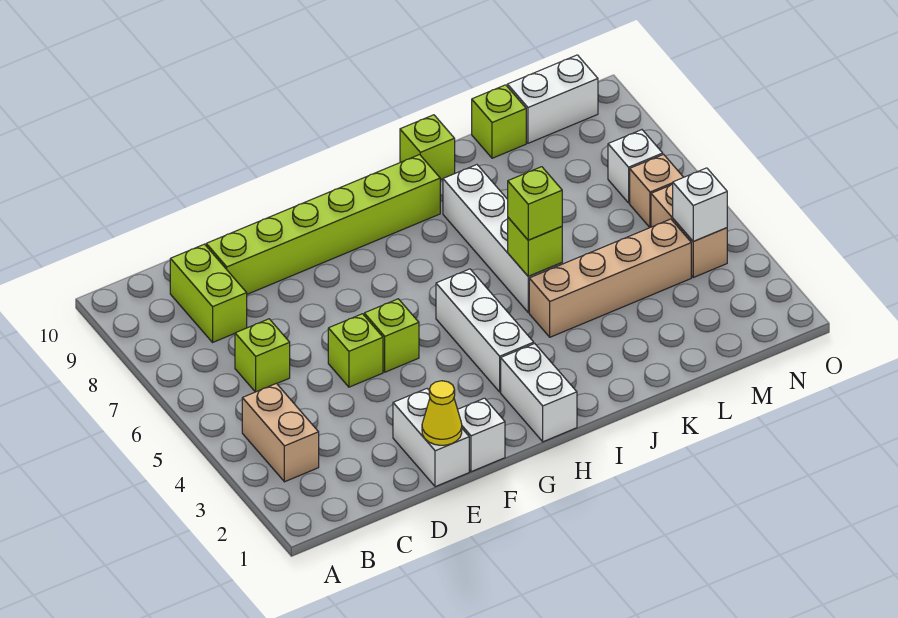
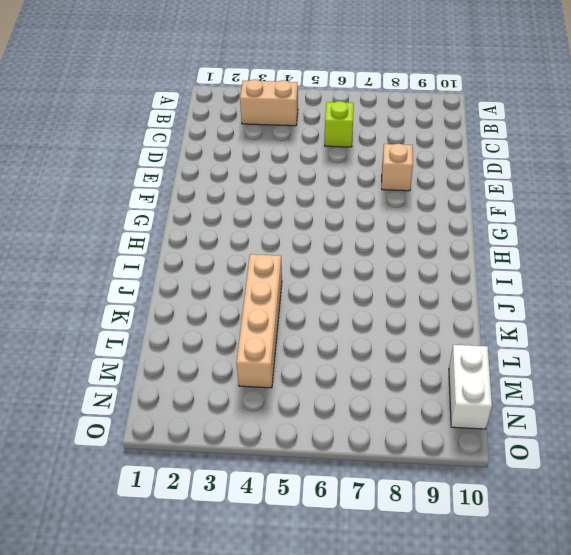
tan 1x1 brick [382,144,413,191] -> tan 1x1 brick moved to [630,154,684,227]
none -> lime 1x2 brick [170,244,247,342]
none -> lime 1x6 brick [206,155,440,294]
none -> white 1x2 brick [393,389,469,487]

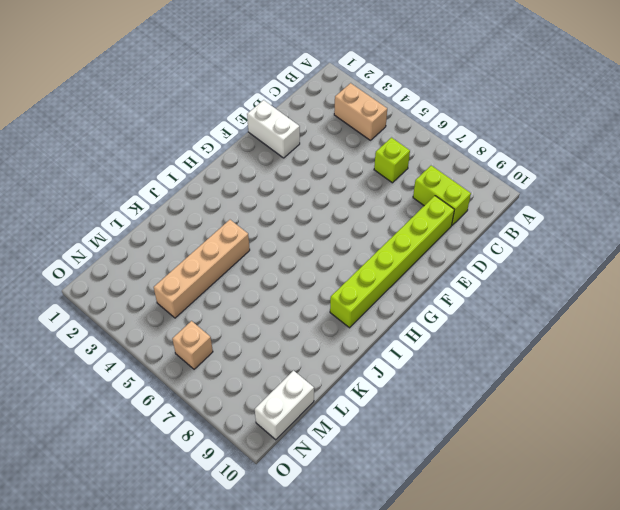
none -> lime 1x1 brick [328,314,383,387]
none -> white 1x1 brick [458,398,505,472]
none -> lime 1x1 brick [364,299,419,372]

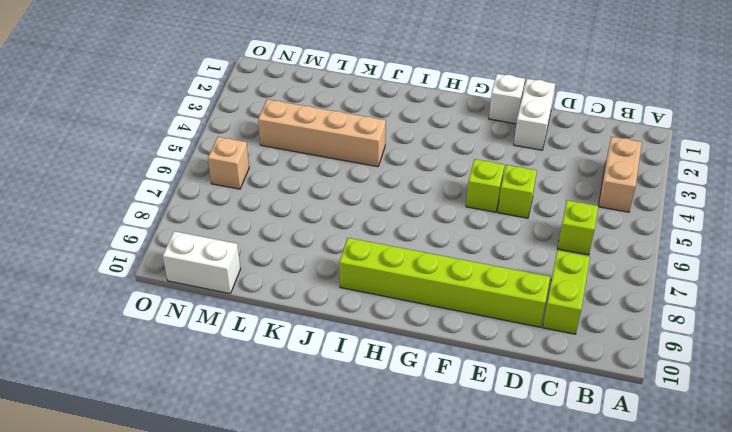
none -> white 1x2 brick [501,344,577,442]
none -> white 1x3 brick [436,269,534,392]
none -> white 1x4 brick [443,165,562,312]

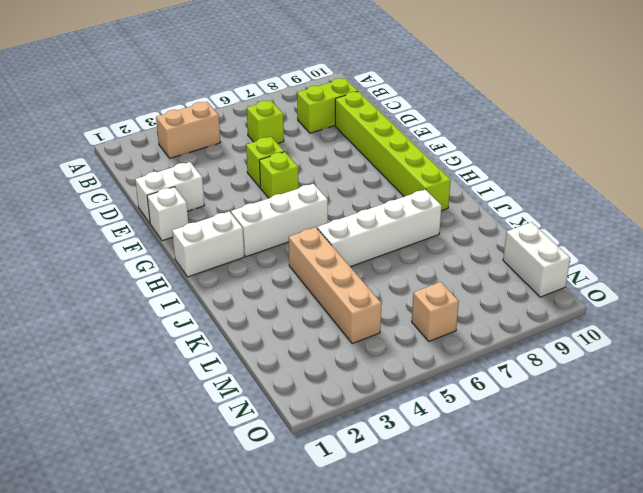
none -> lime 1x1 brick [400,115,455,180]
none -> lime 1x1 brick [472,85,526,158]
none -> tan 1x2 brick [651,184,727,277]

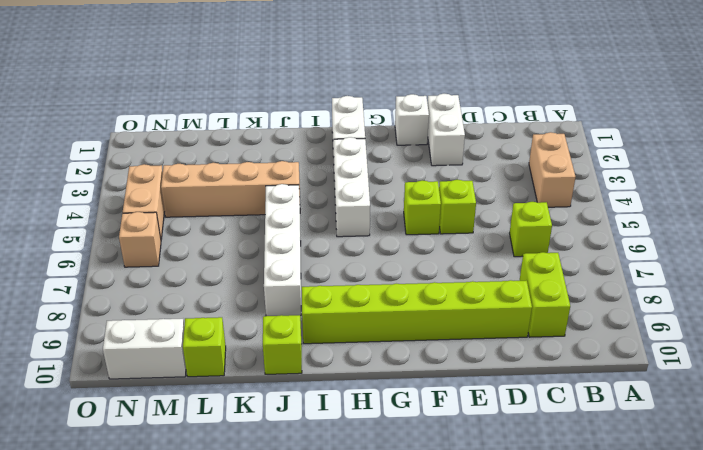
none -> white 1x1 brick [608,130,663,203]
none -> yellow 1x1 cone [422,381,462,445]
none -> lime 1x1 brick [508,218,562,276]

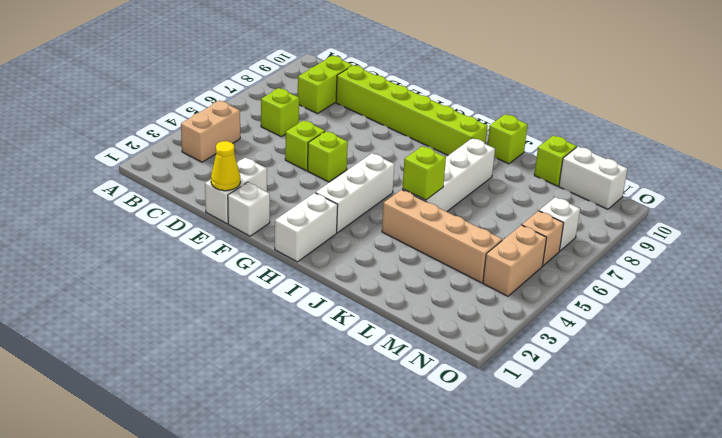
none -> white 1x1 brick [673,168,727,241]
none -> lime 1x1 brick [508,167,562,240]

